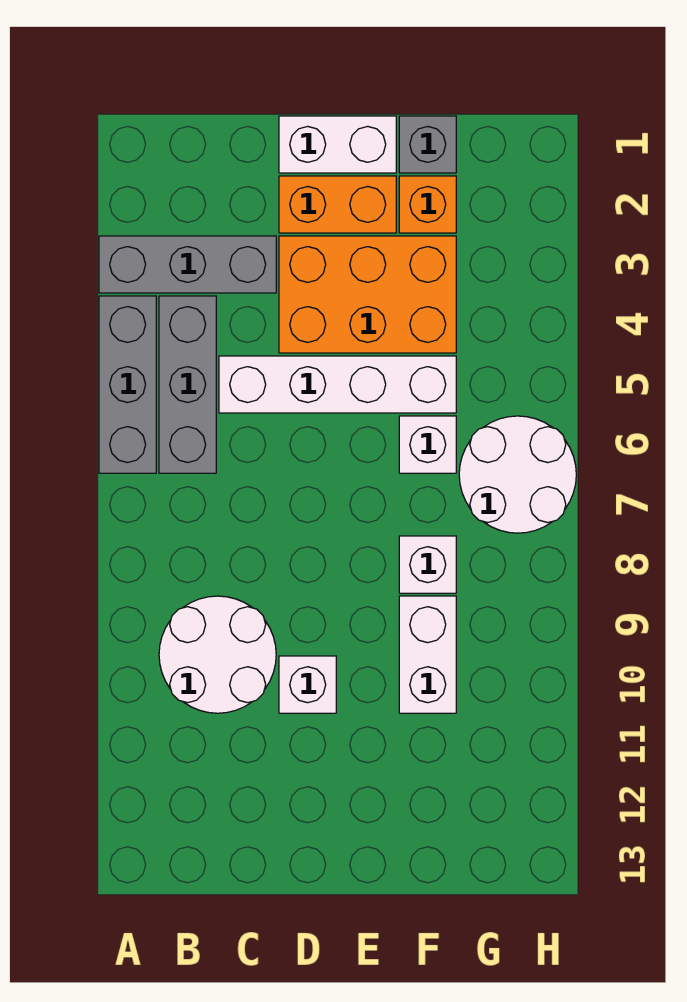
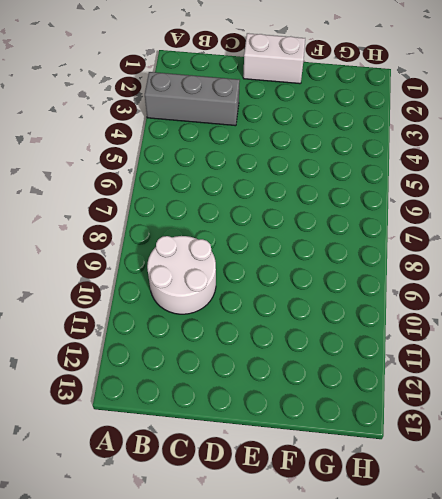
none -> grey 1x3 brick [99,296,156,473]
none -> grey 1x3 brick [159,296,216,473]
none -> white 1x4 brick [219,356,456,413]

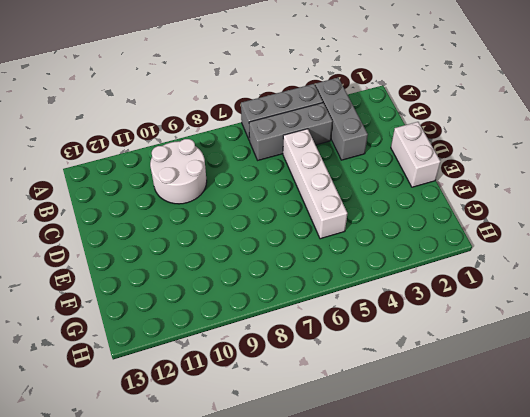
none -> orange 1x2 brick [279,176,396,233]
none -> orange 2x3 brick [279,236,456,353]
none -> white 1x1 brick [279,656,336,713]

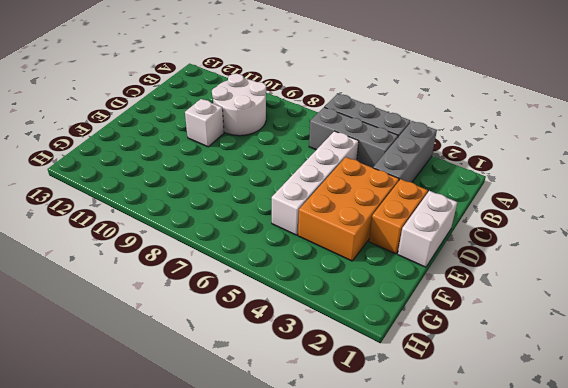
none -> grey 1x1 brick [399,116,456,173]
none -> orange 1x1 brick [399,176,456,233]
none -> white 1x1 brick [399,416,456,473]

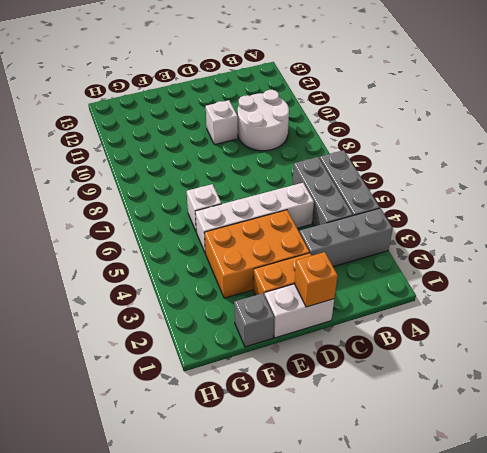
orange 1x1 brick [294,252,338,307] -> orange 1x1 brick moved to [399,176,456,233]
none -> white 1x1 brick [399,536,456,593]
none -> white 1x2 brick [399,596,456,713]
none -> white 2x2 round brick [459,416,576,533]

